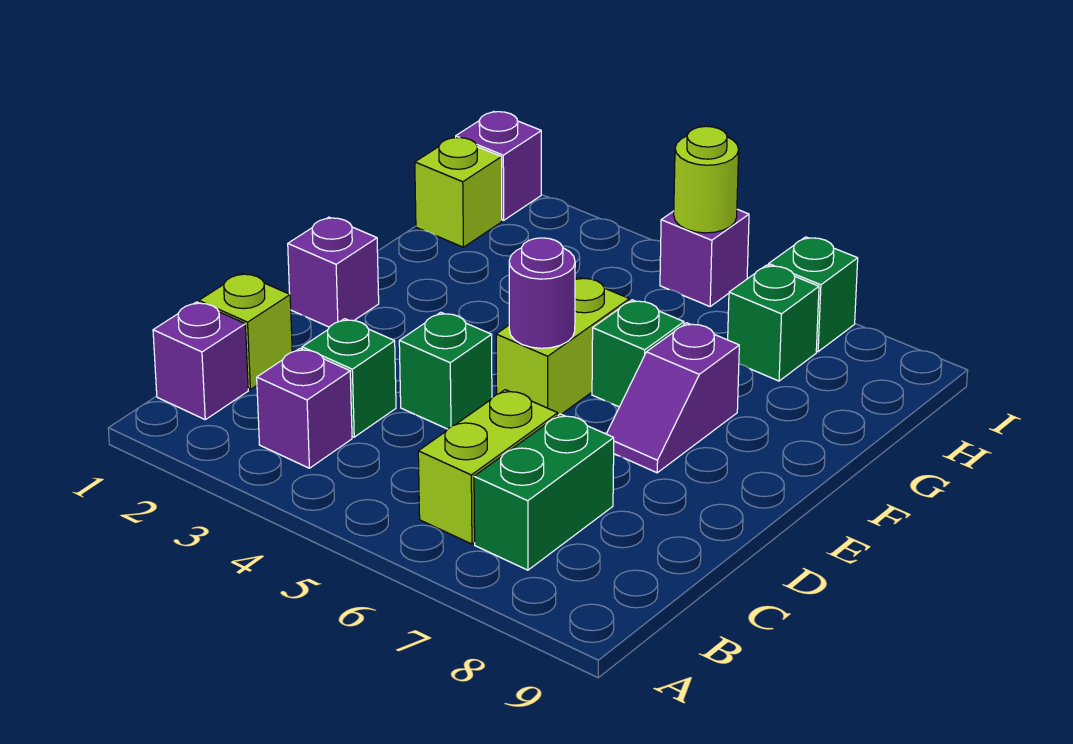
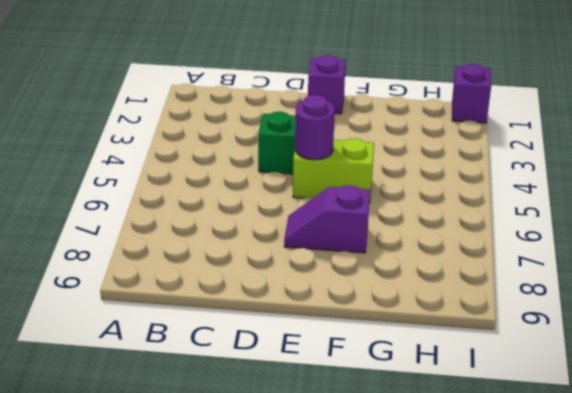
none -> purple 1x1 brick [153,302,248,420]
none -> purple 1x1 brick [257,348,352,468]
none -> lime 1x2 brick [418,390,558,544]

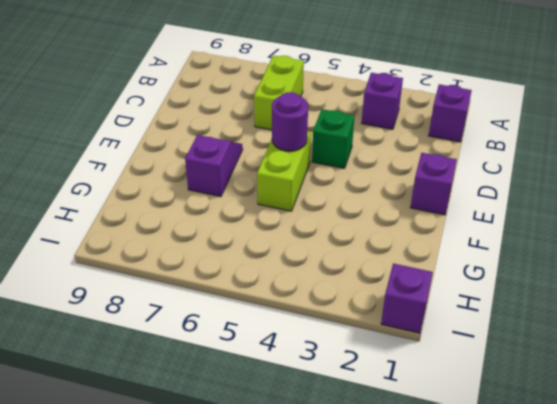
none -> green 1x2 brick [474,414,614,570]
none -> lime 1x1 brick [199,273,292,389]
none -> green 1x1 brick [302,319,396,437]

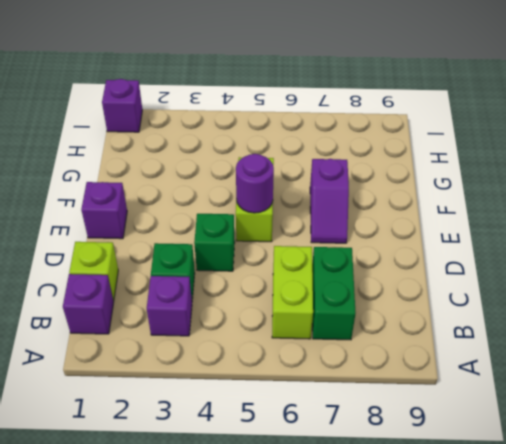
none -> green 1x1 brick [592,300,684,407]
none -> lime 1x1 brick [415,137,502,247]
none -> green 1x1 brick [728,265,819,381]

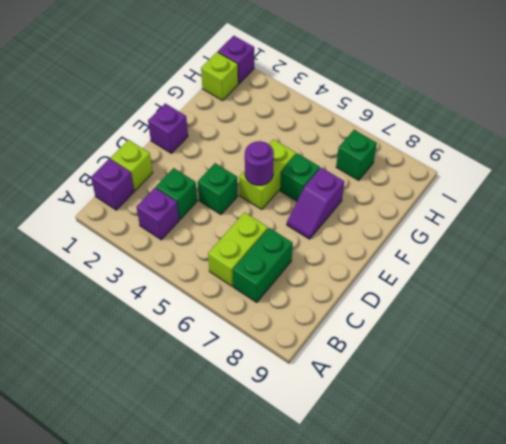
none -> purple 1x1 brick [660,209,749,306]
none -> green 1x1 brick [769,237,858,352]
none -> lime 1x1 round brick [674,126,739,233]

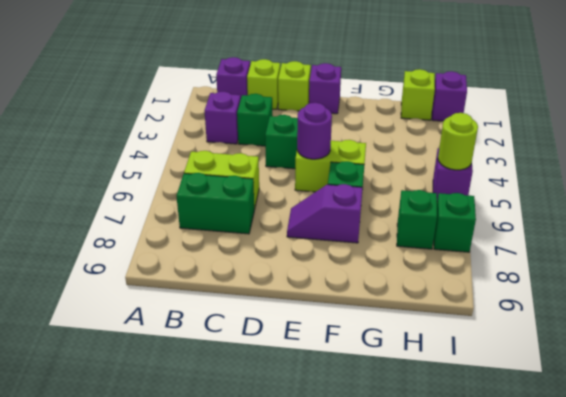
lime 1x1 brick [278,61,311,111] -> none

